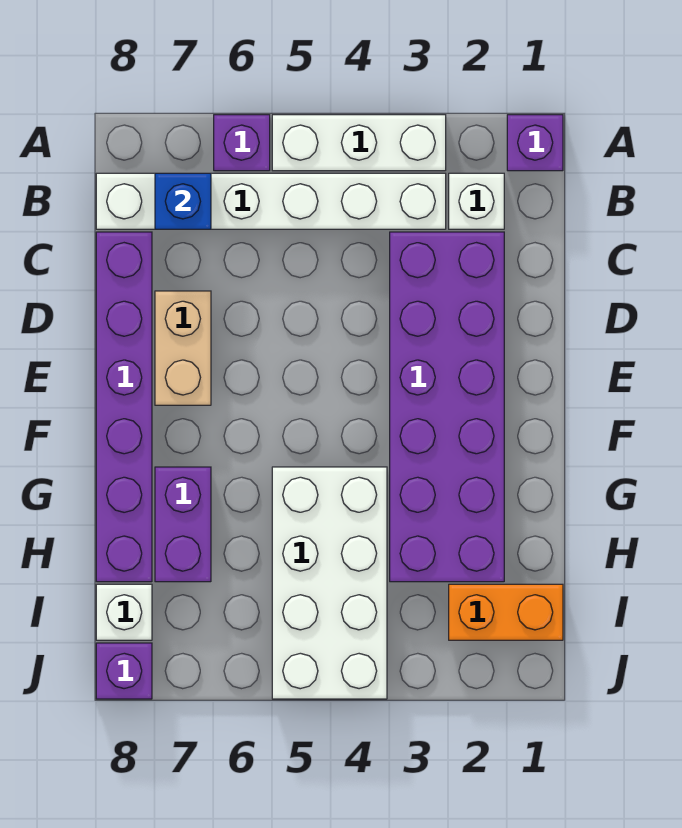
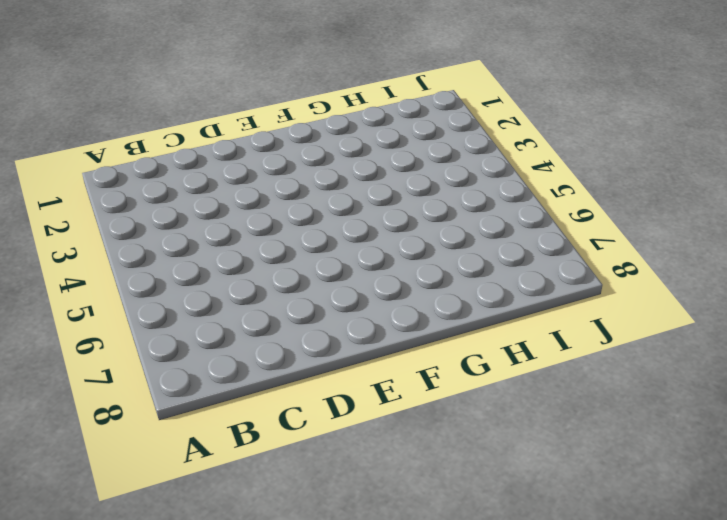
none -> purple 1x1 brick [507,115,563,171]
none -> white 1x3 brick [272,115,446,171]
none -> purple 1x1 brick [214,115,270,171]

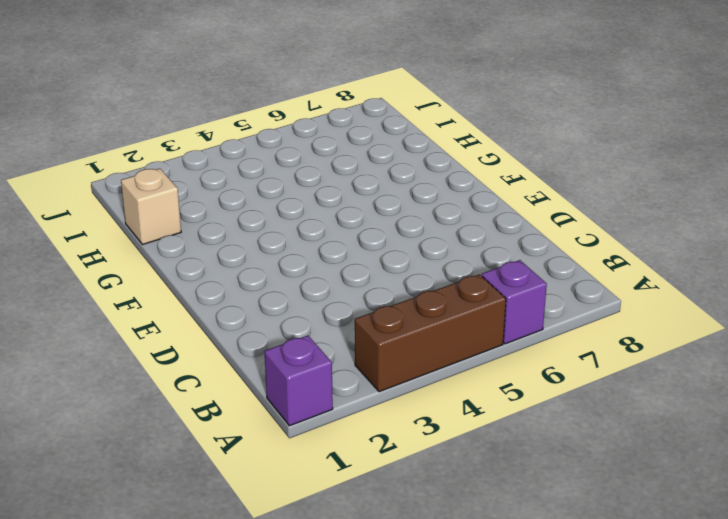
brown 1x3 brick [355,274,506,392] -> white 1x3 brick [272,115,446,171]
tan 1x1 brick [121,169,181,245] -> none
none -> white 1x1 brick [449,173,504,229]
none -> white 1x6 brick [96,173,446,229]
none -> purple 2x6 brick [390,232,504,582]

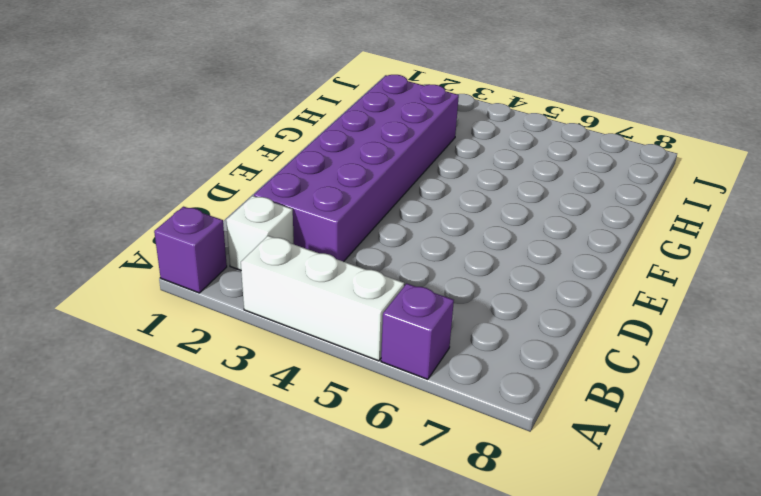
none -> white 1x6 brick [96,173,446,229]
none -> purple 1x6 brick [96,232,152,582]
none -> tan 1x2 brick [155,291,211,405]

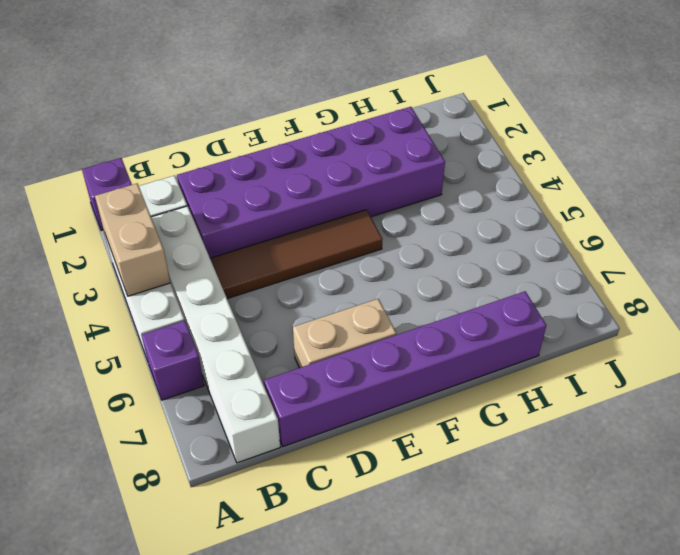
tan 1x2 brick [95,183,170,296] -> none
brown 1x4 tile [210,210,382,299] -> none
none -> white 2x4 brick [272,467,387,699]
none -> purple 1x2 brick [155,467,211,582]
none -> orange 1x2 brick [449,584,563,640]

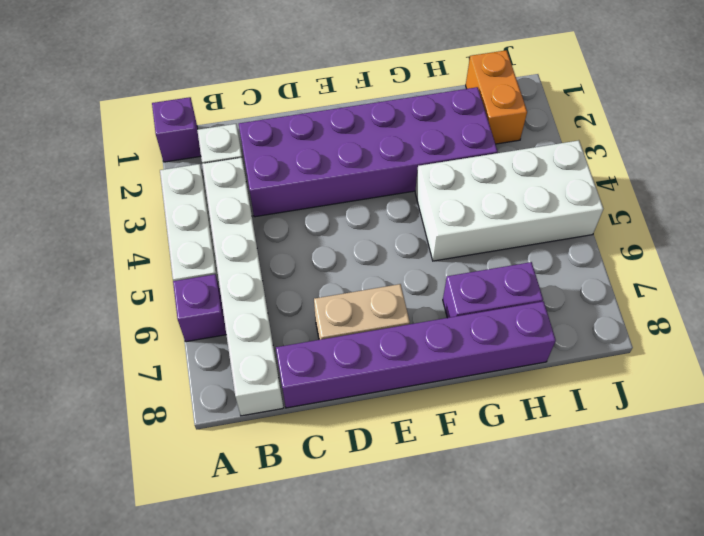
none -> white 1x1 brick [96,584,152,640]
none -> purple 1x1 brick [96,643,152,699]
none -> blue 1x1 brick [155,173,211,229]

